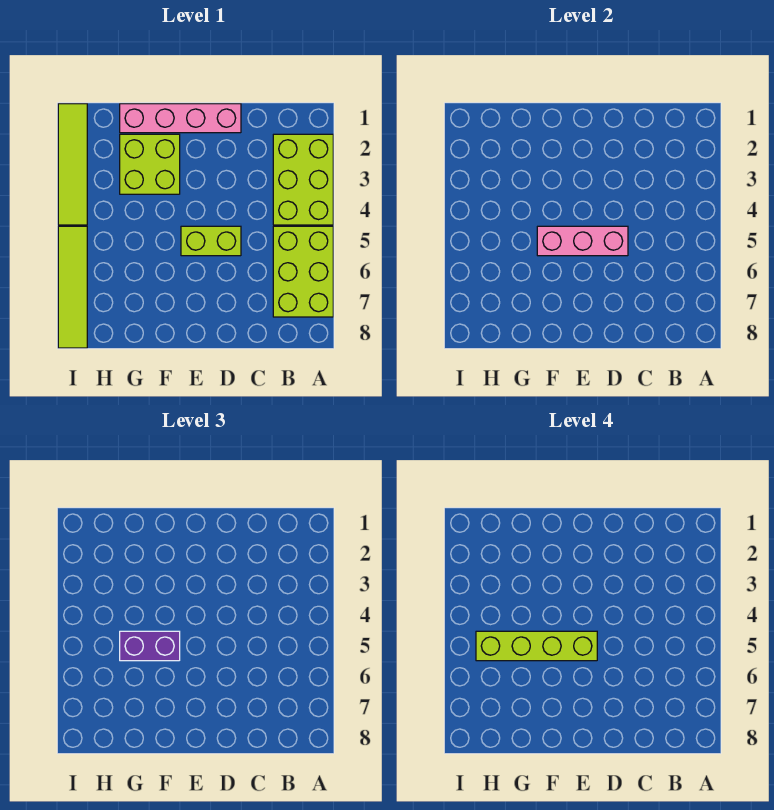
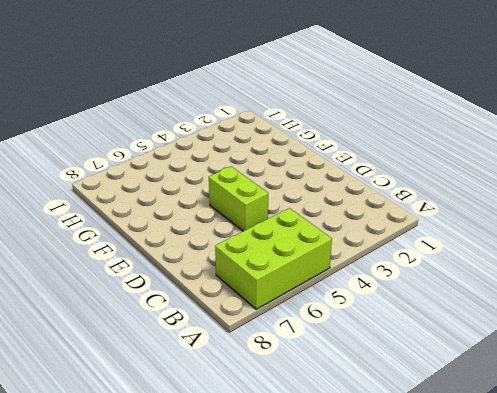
none -> lime 2x3 brick [273,134,333,225]
none -> pink 1x4 brick [120,104,241,133]

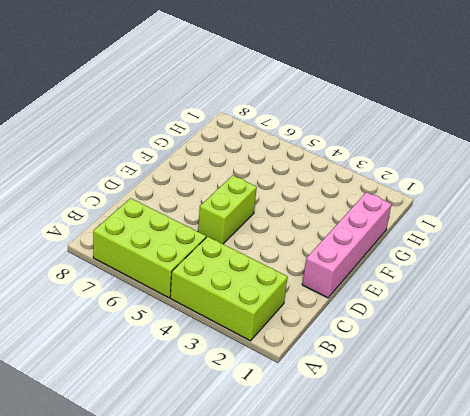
none -> lime 2x2 brick [120,134,180,194]
none -> lime 1x4 tile [58,104,87,225]

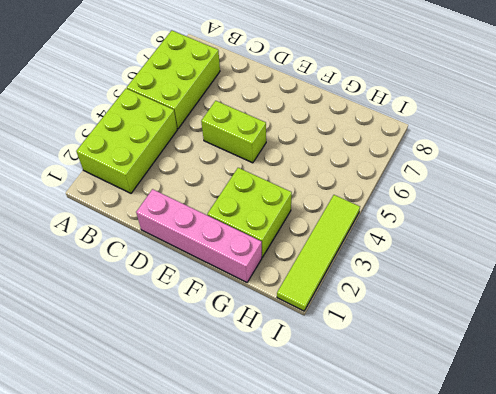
none -> lime 1x4 tile [58,226,87,348]
none -> pink 1x3 brick [537,226,628,256]

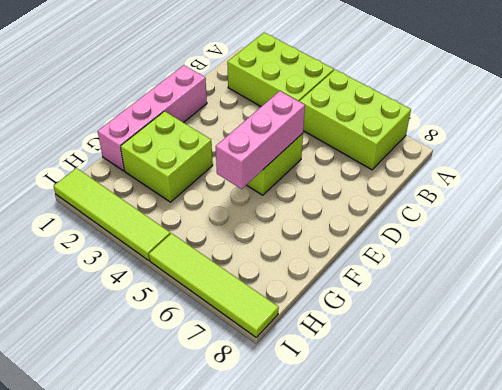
none -> purple 1x2 brick [120,631,180,661]
none -> lime 1x4 brick [476,631,597,661]

